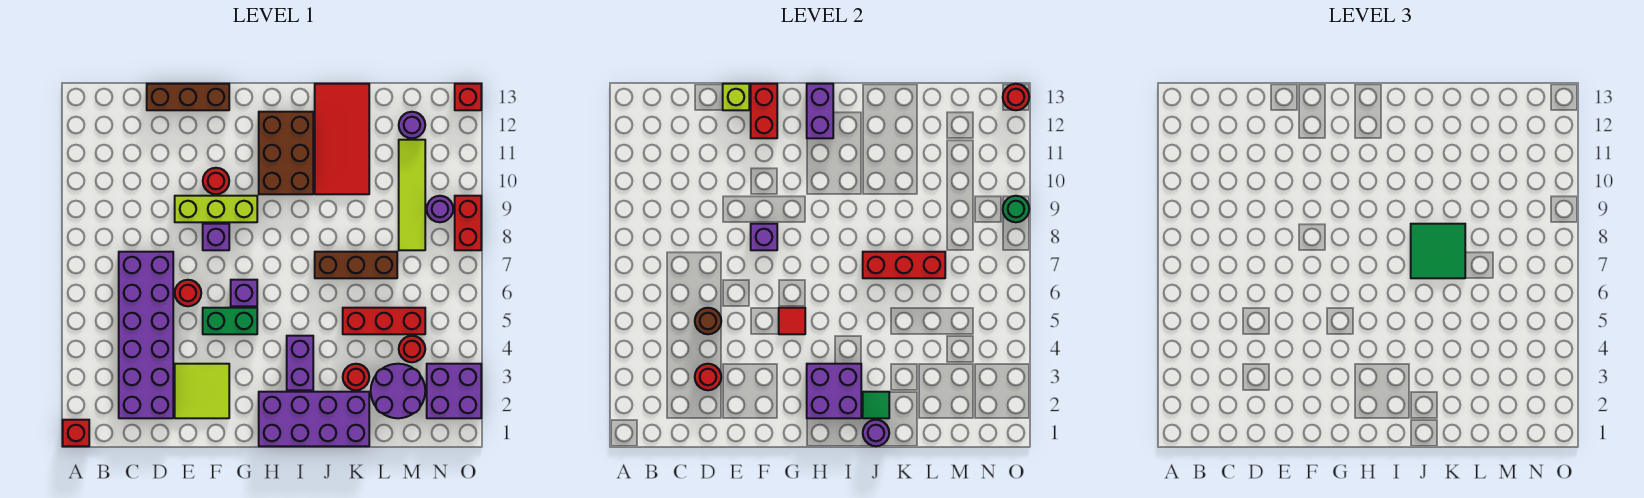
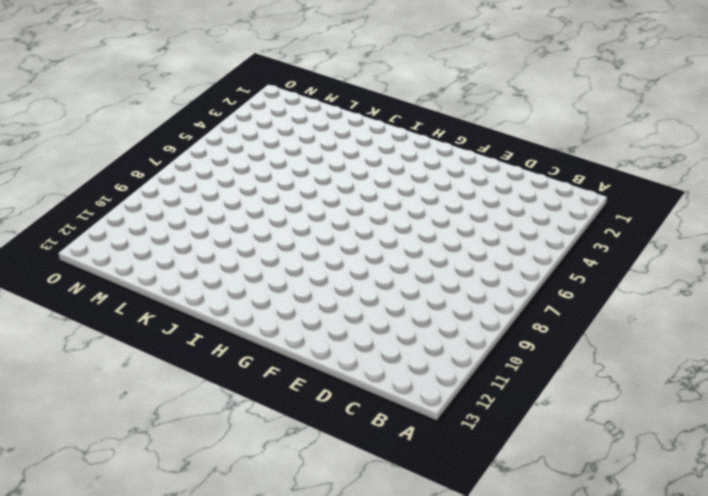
none -> red 1x1 brick [63,420,89,446]
none -> purple 2x6 brick [119,252,173,418]
none -> brown 1x3 brick [147,84,229,110]
none -> lime 2x2 tile [175,364,229,418]

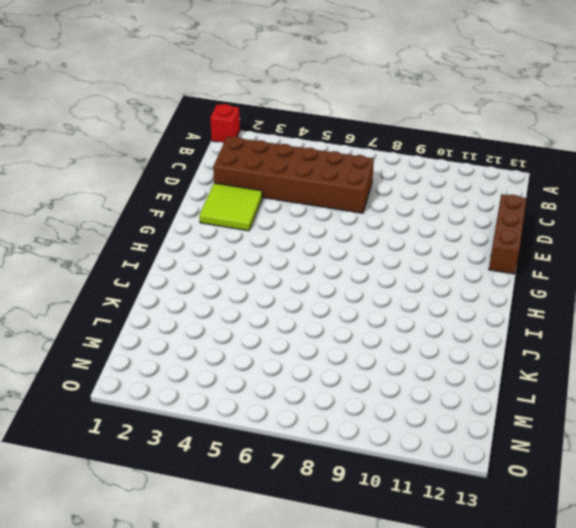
brown 2x6 brick [213,137,374,213] -> purple 2x6 brick [119,252,173,418]
none -> red 1x1 round brick [175,280,201,306]
none -> lime 1x3 brick [175,196,257,222]
none -> green 1x2 brick [203,308,257,334]
none -> purple 1x1 brick [203,224,229,250]

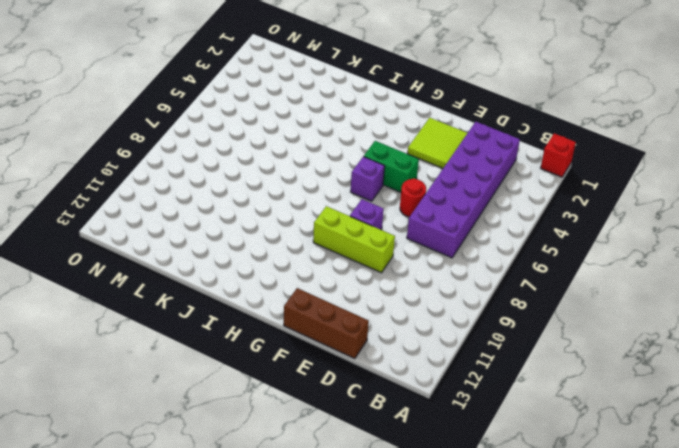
none -> red 1x1 round brick [203,168,229,194]
none -> purple 2x4 brick [259,392,369,446]
none -> brown 2x3 brick [259,112,313,194]
none -> purple 1x2 brick [287,336,313,390]

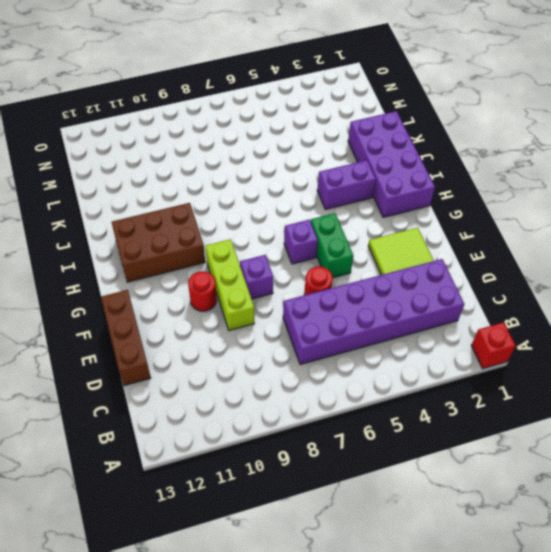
none -> brown 1x3 brick [315,252,397,278]
none -> red 2x4 tile [315,84,369,194]
none -> red 1x1 round brick [343,364,369,390]
none -> red 1x3 brick [343,308,425,334]

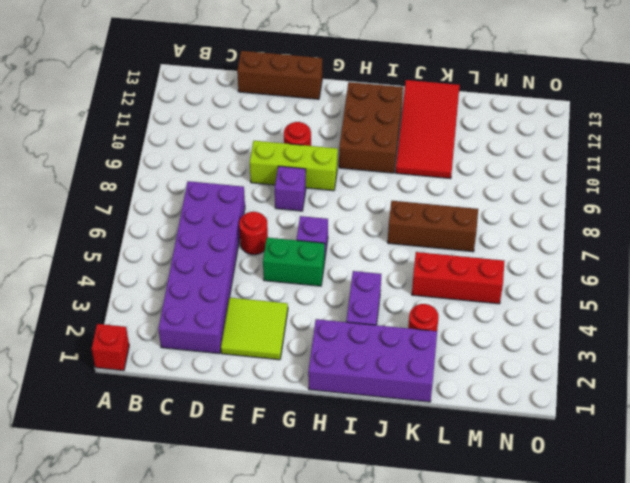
none -> purple 2x2 round brick [371,364,425,418]
none -> red 1x1 round brick [399,336,425,362]
none -> lime 1x4 tile [399,140,425,250]
none -> purple 1x1 round brick [399,112,425,138]

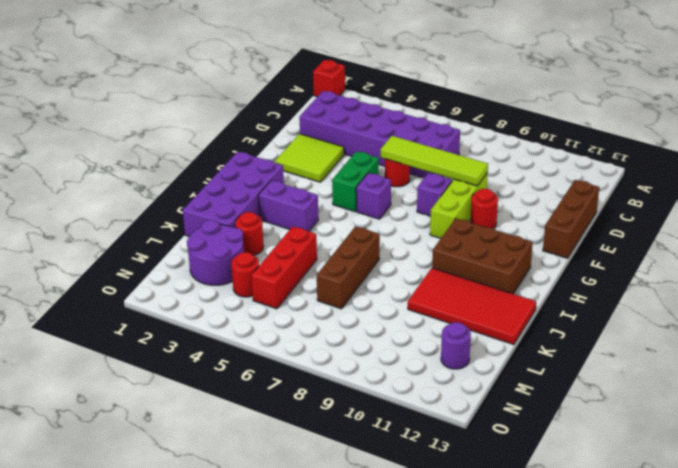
lime 1x4 tile [381,136,488,186] -> lime 1x4 tile moved to [399,140,425,250]
none -> purple 2x2 brick [427,364,481,418]
none -> purple 1x1 round brick [427,196,453,222]
none -> red 1x2 brick [455,196,481,250]
none -> red 1x1 brick [455,84,481,110]

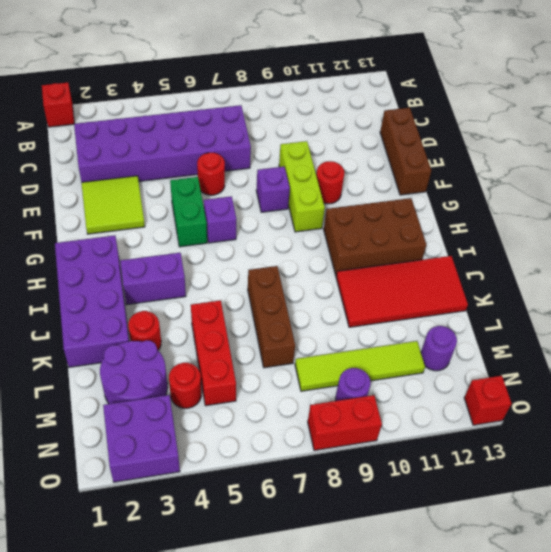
none -> red 1x1 round brick [695,364,721,390]
none -> brown 1x1 round brick [695,308,721,334]
none -> lime 1x1 brick [723,84,749,110]
none -> purple 1x1 brick [751,224,777,250]

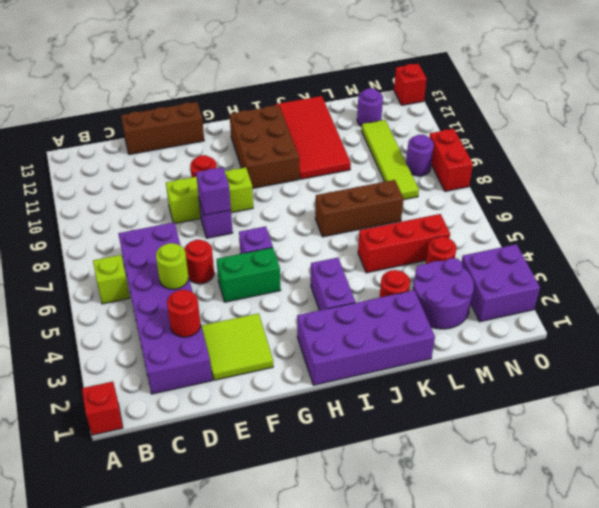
lime 1x1 brick [93,255,130,304] -> lime 1x1 brick moved to [723,84,749,110]
lime 1x1 round brick [156,243,188,289] -> brown 1x1 round brick [695,308,721,334]
none -> red 1x2 brick [751,84,777,138]
none -> red 1x1 tile [779,308,805,334]
none -> purple 2x2 brick [807,364,861,418]
none -> purple 1x2 brick [807,84,833,138]

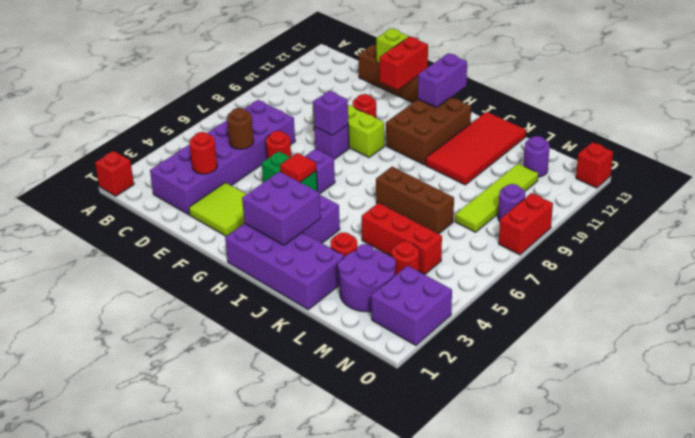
none -> purple 1x1 round brick [863,420,889,446]
none -> green 1x1 tile [863,392,889,418]
none -> red 1x3 brick [863,252,945,278]
none -> green 1x1 round brick [1003,196,1029,222]

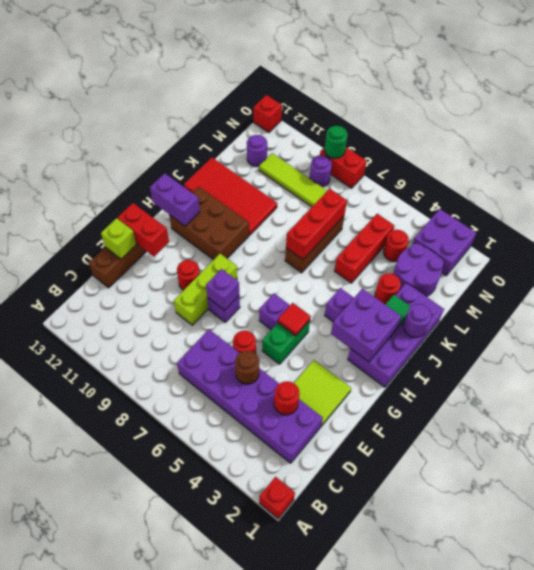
none -> red 1x1 round brick [1003,84,1029,110]
none -> green 2x2 tile [1411,224,1465,278]

